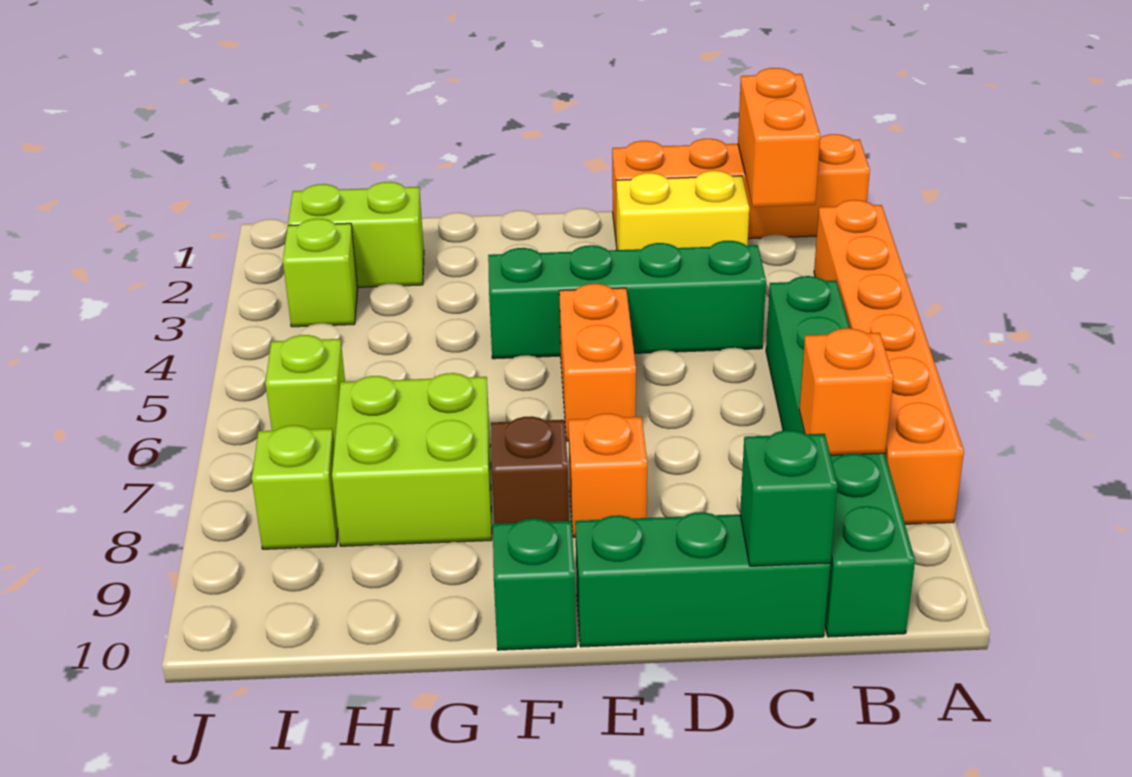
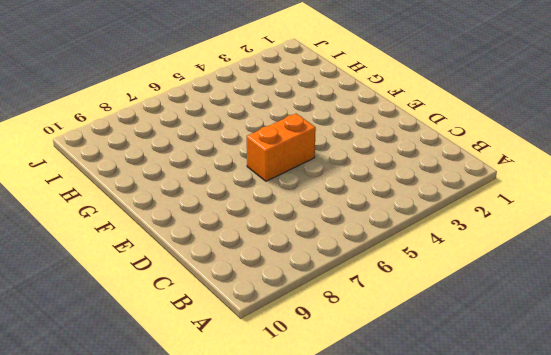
none -> orange 1x4 brick [612,134,870,239]
none -> orange 1x6 brick [814,200,964,524]
none -> green 1x6 brick [766,276,915,637]

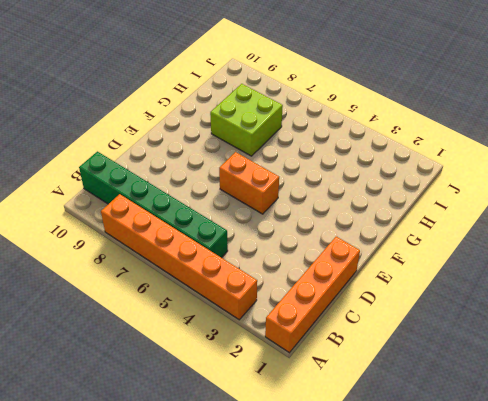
none -> yellow 1x2 brick [616,171,749,250]
none -> green 1x4 brick [488,241,766,359]
none -> green 1x3 brick [575,512,830,647]

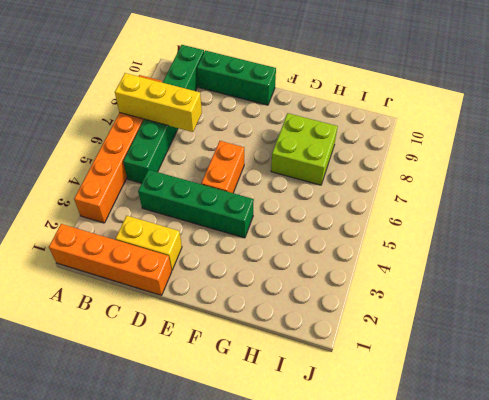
yellow 1x3 brick [115,73,202,132] -> none
none -> orange 1x1 brick [568,414,647,537]
none -> brown 1x1 brick [491,416,569,524]
none -> green 1x1 brick [493,519,576,650]

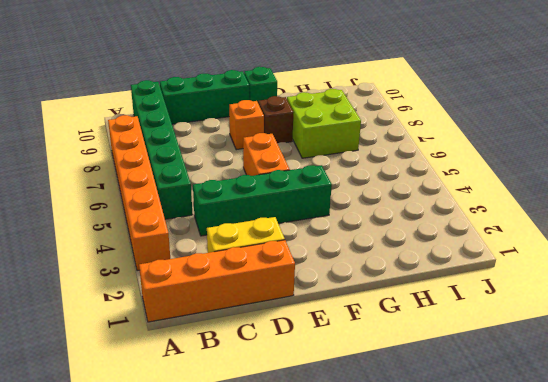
none -> lime 1x2 brick [288,182,424,287]
none -> lime 1x1 brick [283,219,358,327]
none -> lime 1x1 brick [265,335,345,446]

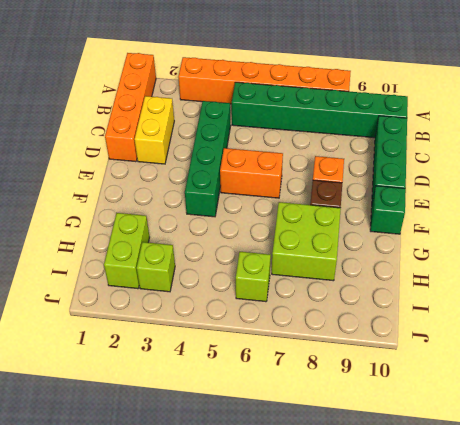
none -> lime 1x1 brick [252,425,338,549]
none -> orange 1x2 brick [738,68,820,207]
none -> orange 1x1 brick [799,328,894,455]

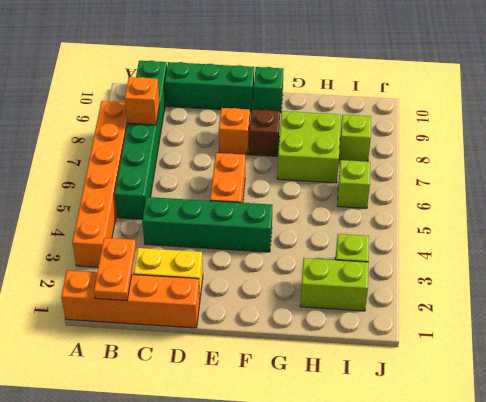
orange 1x2 plate [94,238,136,301] -> orange 1x2 brick [738,68,820,207]
none -> green 1x1 brick [740,430,838,566]

